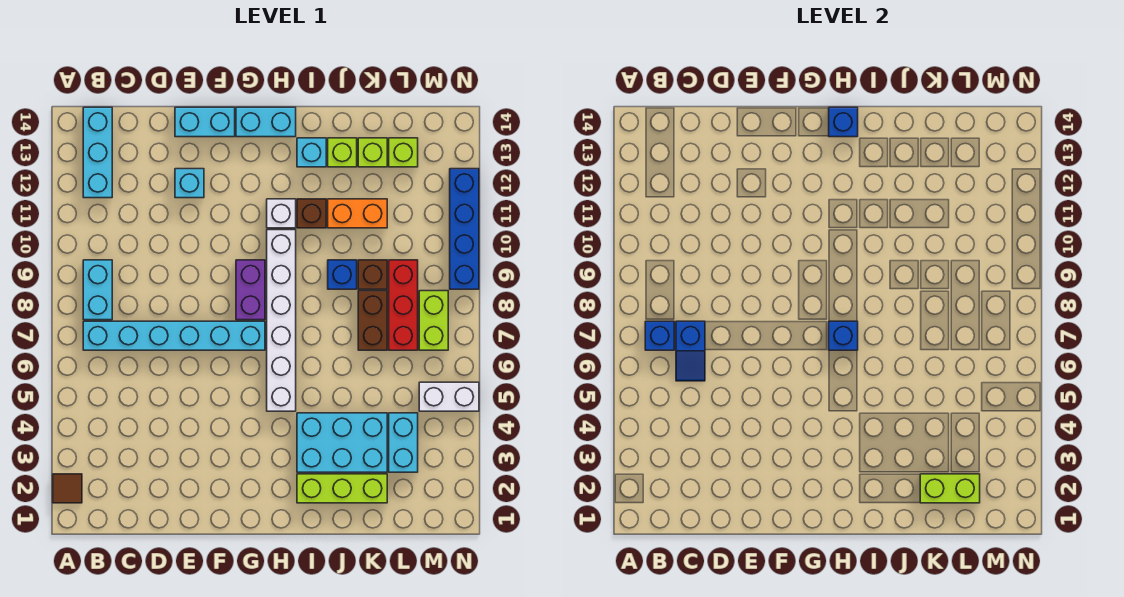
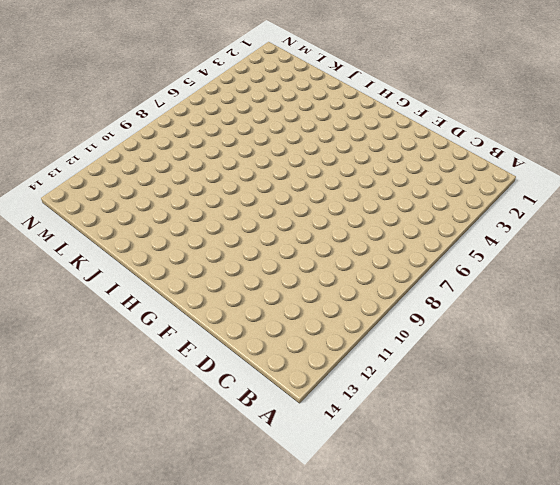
none -> brown 1x1 tile [53,474,82,503]
none -> cyan 1x6 brick [83,321,265,350]
none -> cyan 1x2 brick [83,260,112,320]
none -> cyan 1x3 brick [83,107,112,198]

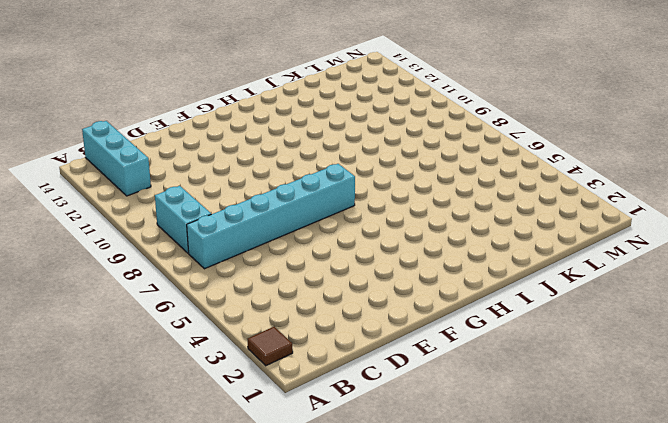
none -> cyan 1x1 brick [175,169,204,198]
none -> cyan 1x2 brick [175,107,235,137]
none -> purple 1x2 brick [236,260,265,320]
none -> cyan 1x2 brick [236,107,296,137]

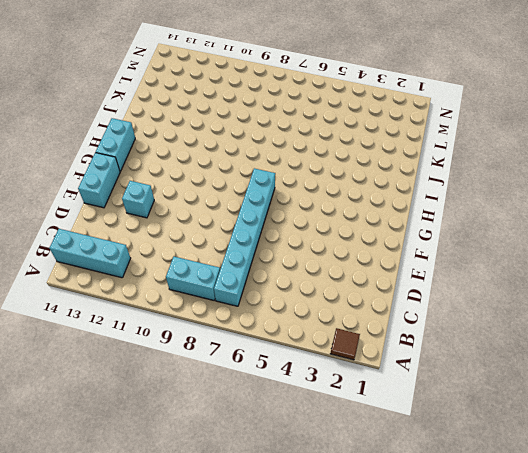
none -> purple 1x2 brick [236,260,265,320]
none -> white 1x6 brick [267,230,296,411]
none -> white 1x1 brick [267,199,296,228]
none -> lime 1x3 brick [297,474,387,503]

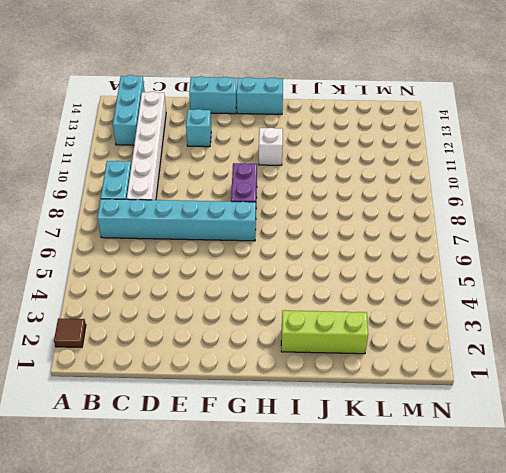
white 1x6 brick [127,92,166,200] -> white 1x6 brick moved to [267,230,296,411]
none -> cyan 2x3 brick [297,413,387,472]
none -> brown 1x1 brick [297,199,326,228]
none -> cyan 1x1 brick [297,138,326,167]
none -> blue 1x1 brick [328,260,357,289]

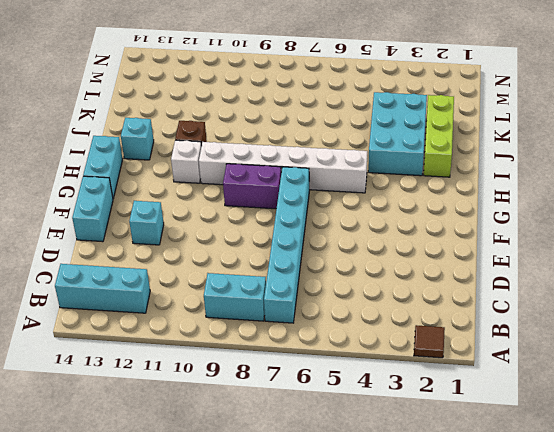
none -> blue 1x1 brick [328,260,357,289]
none -> orange 1x2 brick [328,199,387,228]
none -> lime 1x1 brick [328,138,357,167]
none -> brown 1x2 brick [358,291,387,350]

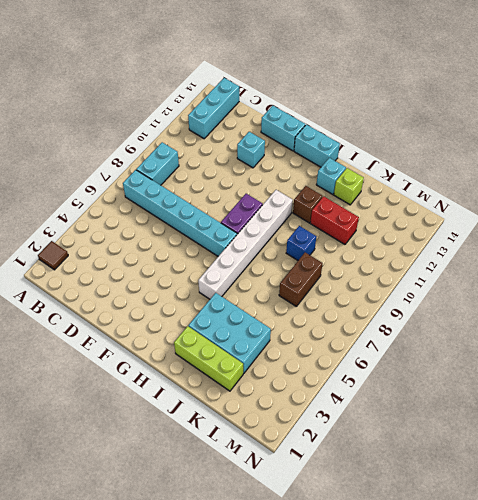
red 1x2 brick [310,196,359,244] -> orange 1x2 brick [328,199,387,228]
none -> white 1x1 brick [267,199,296,228]
none -> brown 1x1 brick [358,260,387,289]
none -> lime 1x1 brick [358,138,387,167]
none -> cyan 1x2 brick [389,413,418,472]

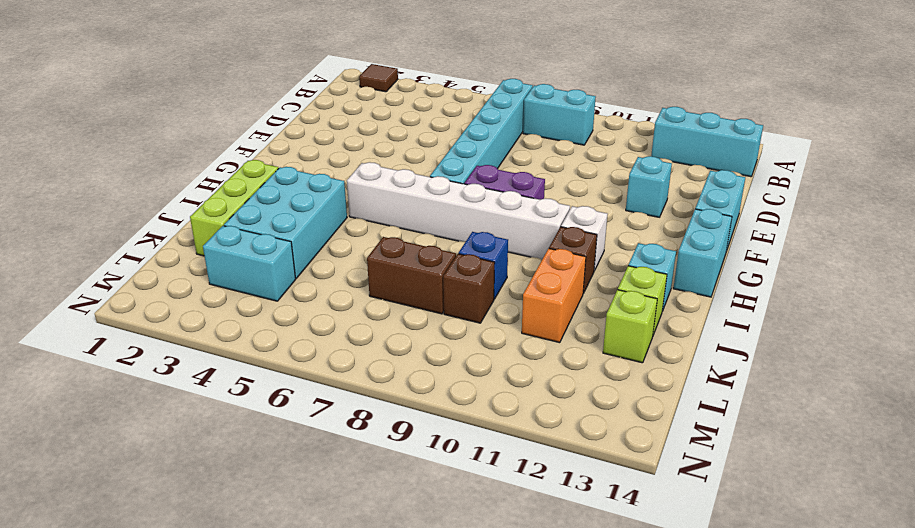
none -> red 1x3 brick [389,260,418,350]
none -> lime 1x1 brick [389,138,418,167]
none -> white 1x2 brick [419,382,479,411]
none -> lime 1x2 brick [419,291,448,350]

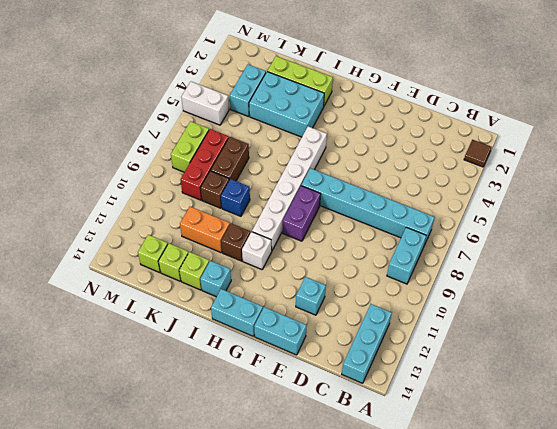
none -> blue 1x4 brick [450,169,479,289]
none -> blue 1x1 brick [645,321,674,350]
none -> blue 1x2 slope [676,321,705,381]
none -> blue 1x1 brick [829,321,858,350]

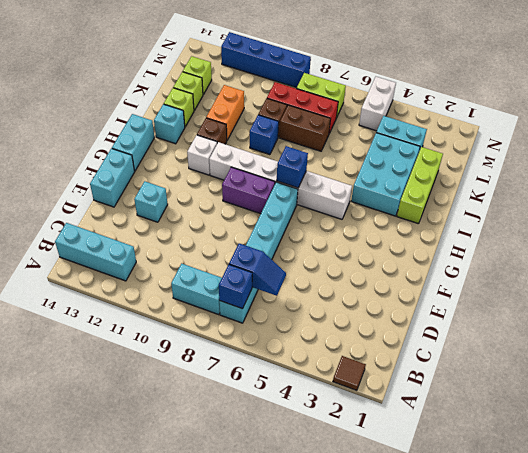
none -> blue 1x1 brick [829,107,858,137]
none -> lime 1x2 brick [920,474,980,503]

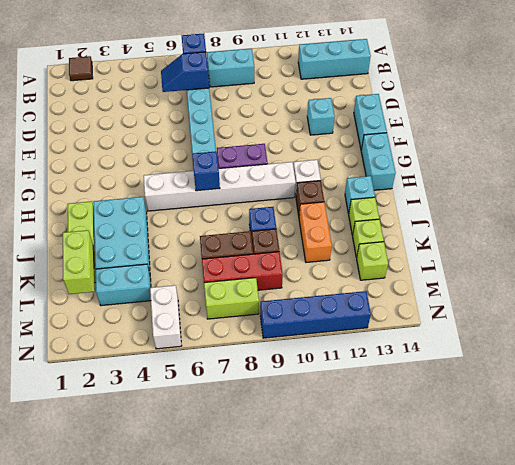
none -> blue 1x1 brick [829,107,858,137]

